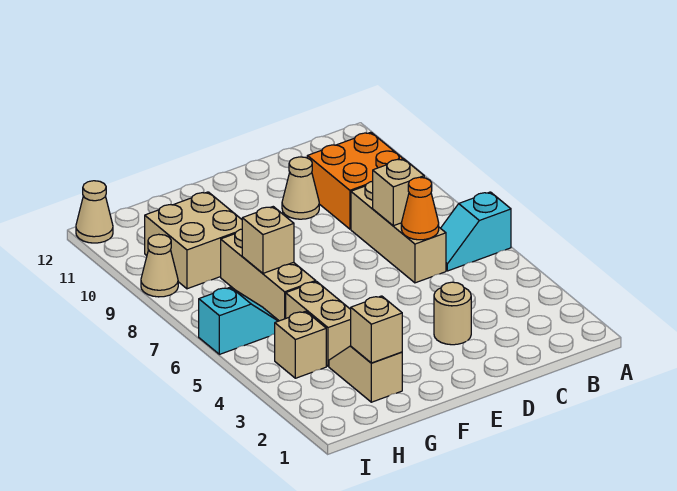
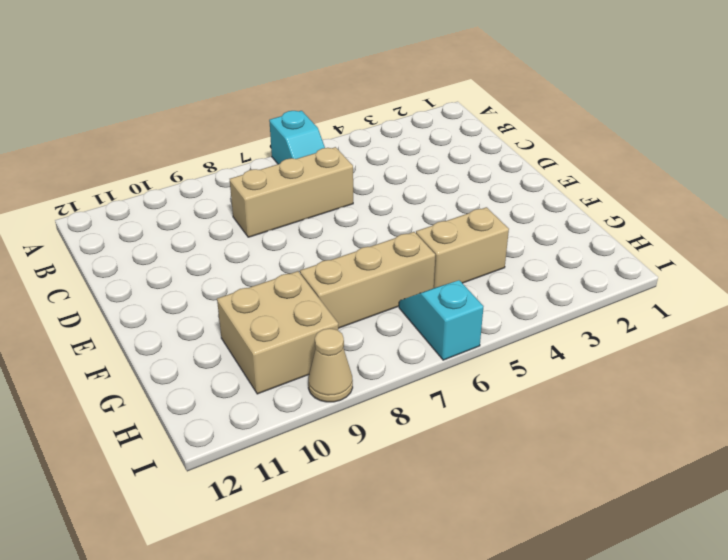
none -> orange 2x2 brick [307,132,403,229]
none -> tan 1x1 round brick [434,282,471,345]
none -> tan 1x1 cone [282,157,319,219]

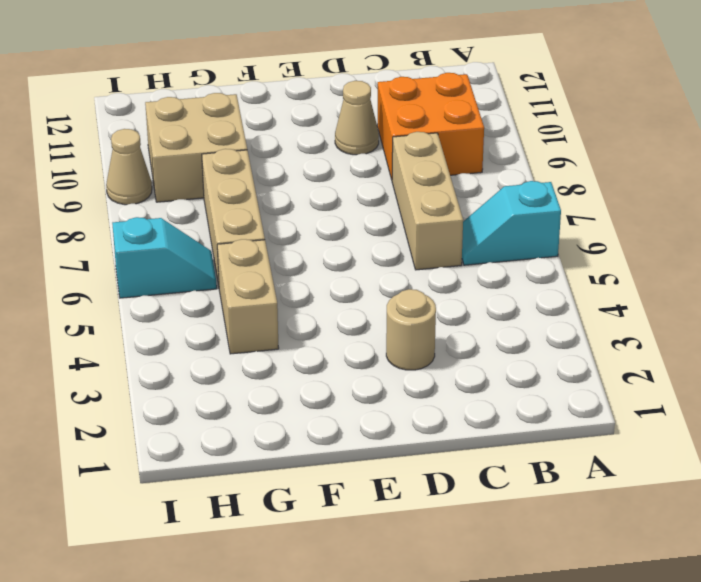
none -> tan 1x2 slope [329,346,402,402]
none -> tan 1x1 brick [275,311,326,378]
none -> tan 1x1 cone [76,181,113,243]

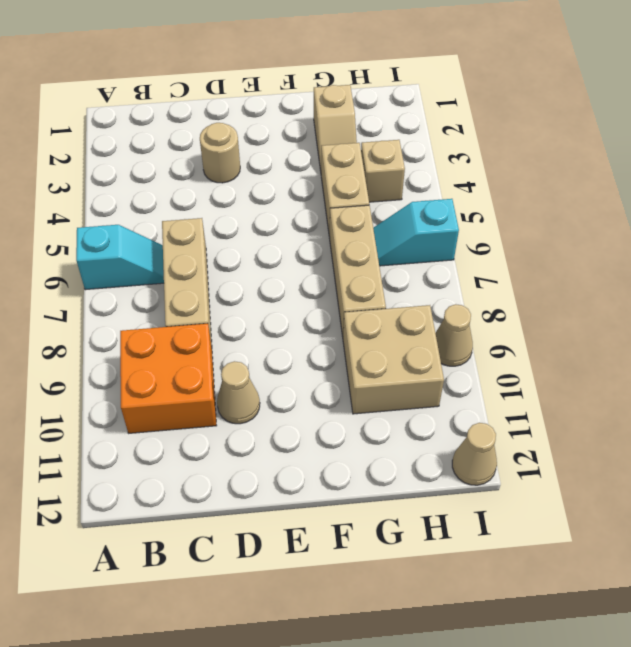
none -> orange 1x1 cone [401,177,439,240]
none -> tan 1x1 brick [373,159,424,226]
none -> tan 1x1 brick [351,296,402,363]

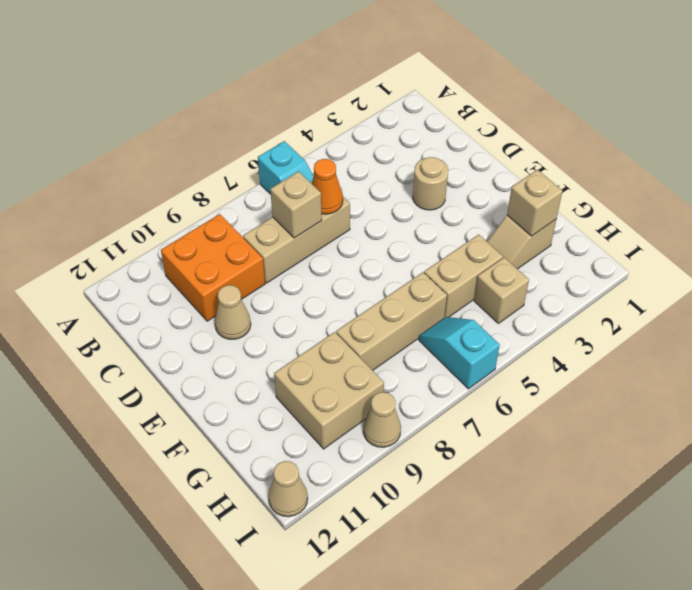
none -> tan 1x1 brick [242,207,294,273]

